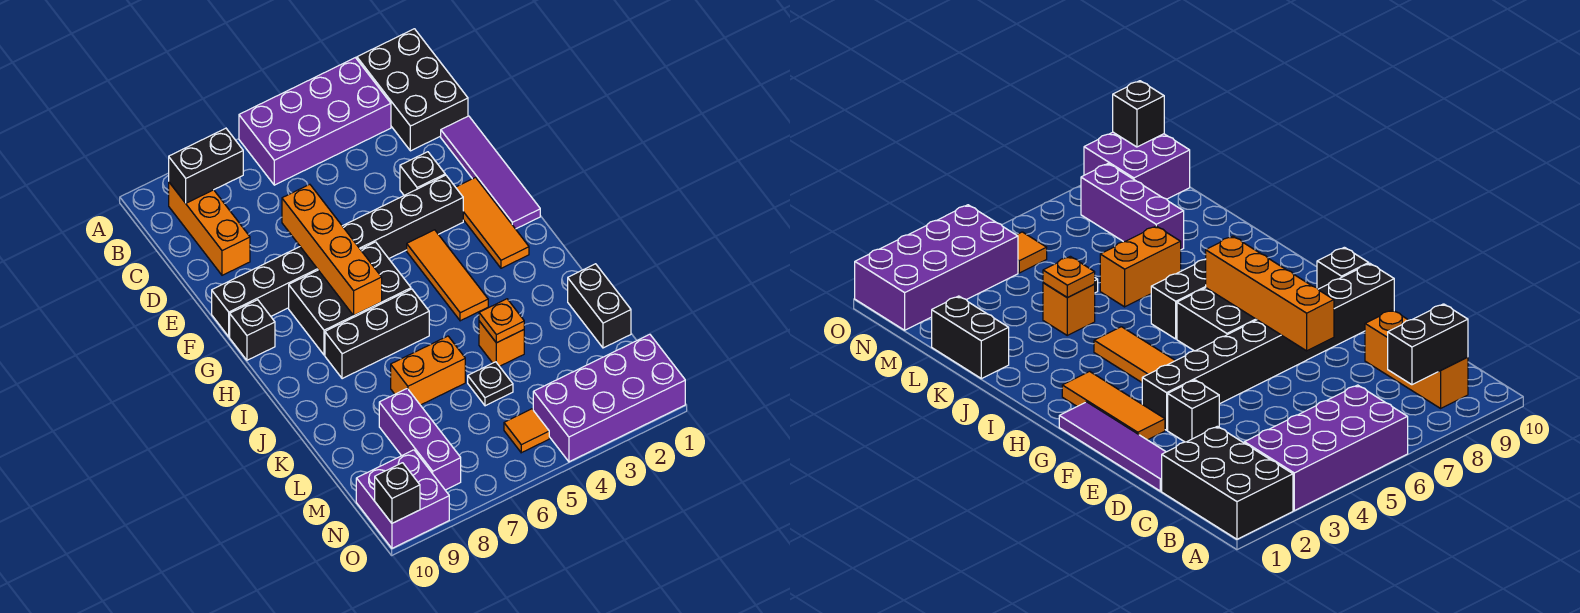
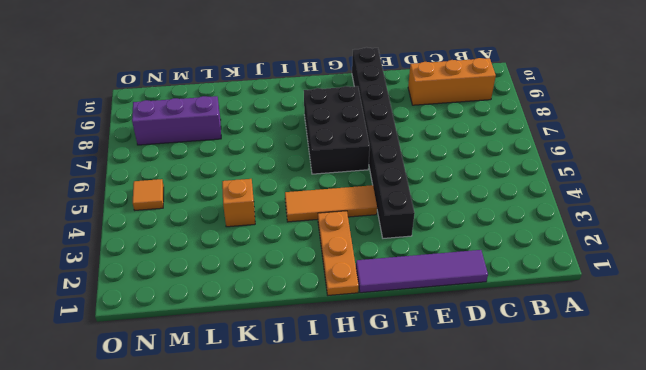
orange 1x3 plate [318,211,359,295] -> orange 1x3 tile [456,178,529,268]
none -> black 2x3 brick [357,29,468,151]
none -> purple 2x4 brick [239,58,391,185]
none -> black 1x1 brick [400,152,445,195]

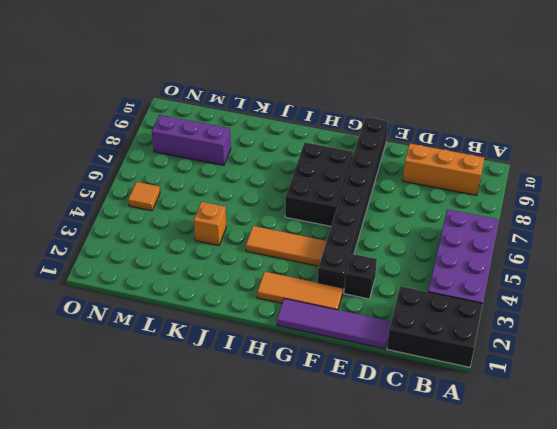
none -> black 1x1 brick [230,300,275,360]
none -> black 1x3 brick [325,289,429,379]
none -> black 1x2 brick [568,264,631,348]

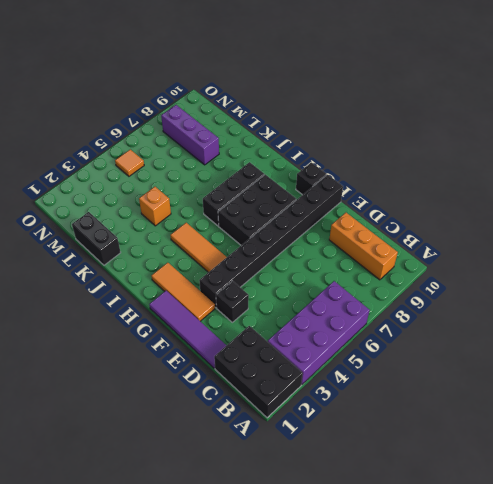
none -> orange 1x2 brick [391,336,465,405]
none -> black 1x1 plate [468,362,513,406]
none -> purple 2x4 brick [533,334,685,462]

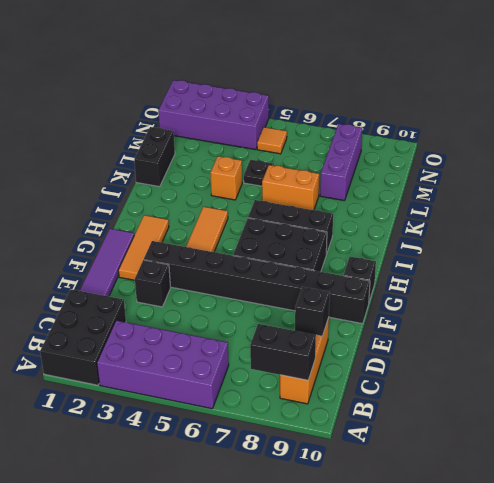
black 1x1 brick [295,287,330,336] -> black 1x1 brick moved to [375,463,420,523]
none -> purple 2x2 brick [356,450,449,548]
none -> orange 1x4 brick [282,184,382,316]
none -> orange 1x1 plate [479,299,524,343]

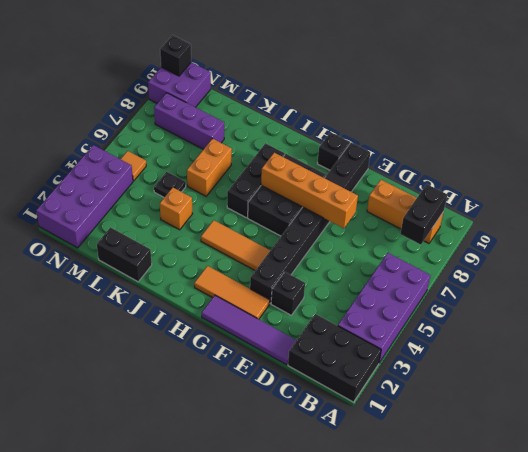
none -> orange 1x1 plate [479,299,524,343]

